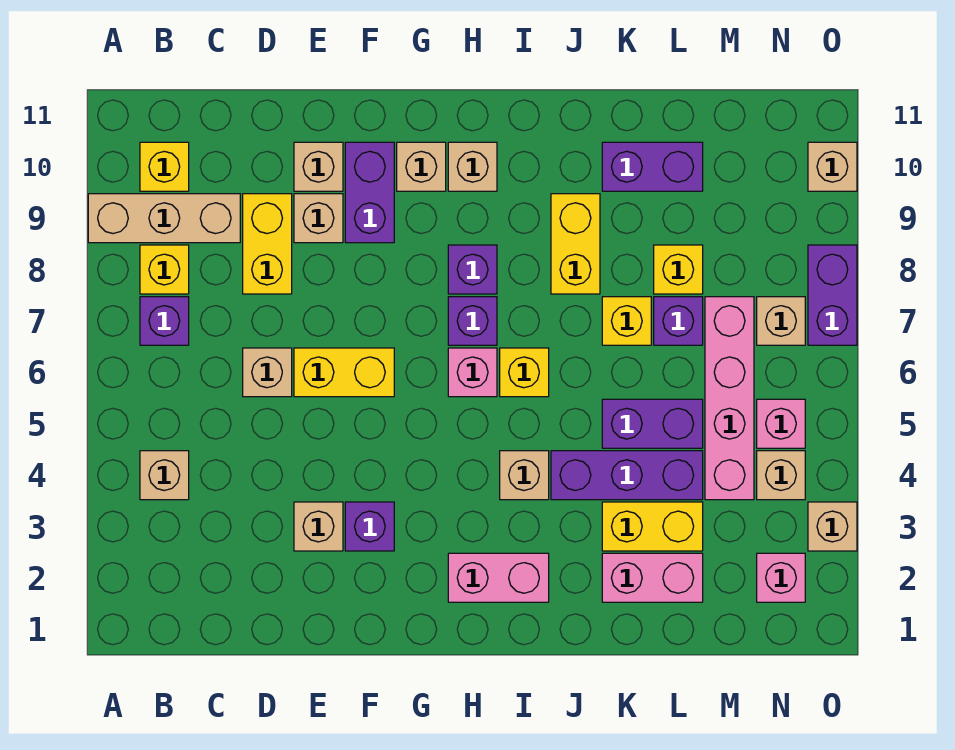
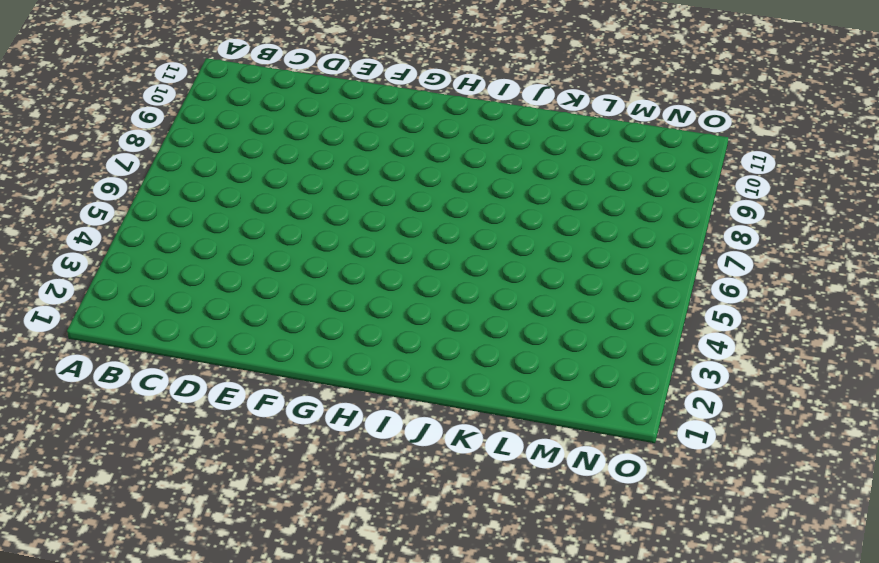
none -> tan 1x3 brick [88,194,240,243]
none -> tan 1x1 brick [140,451,189,500]
none -> purple 1x1 brick [140,297,189,345]
none -> yellow 1x1 brick [140,245,189,294]

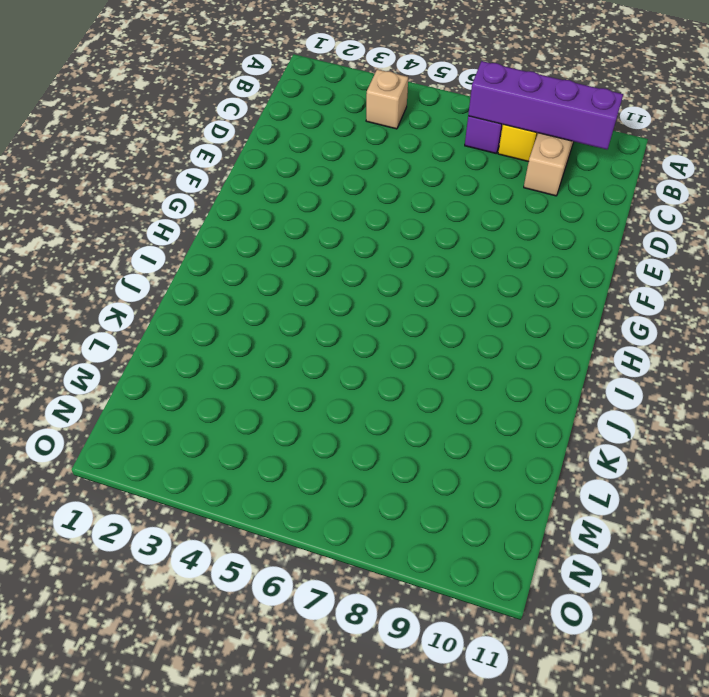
purple 1x4 brick [468,61,623,149] -> none
none -> yellow 1x1 brick [140,142,189,191]
none -> tan 1x1 brick [243,348,292,397]
none -> yellow 1x2 brick [243,194,292,294]
none -> tan 1x1 brick [294,502,343,551]

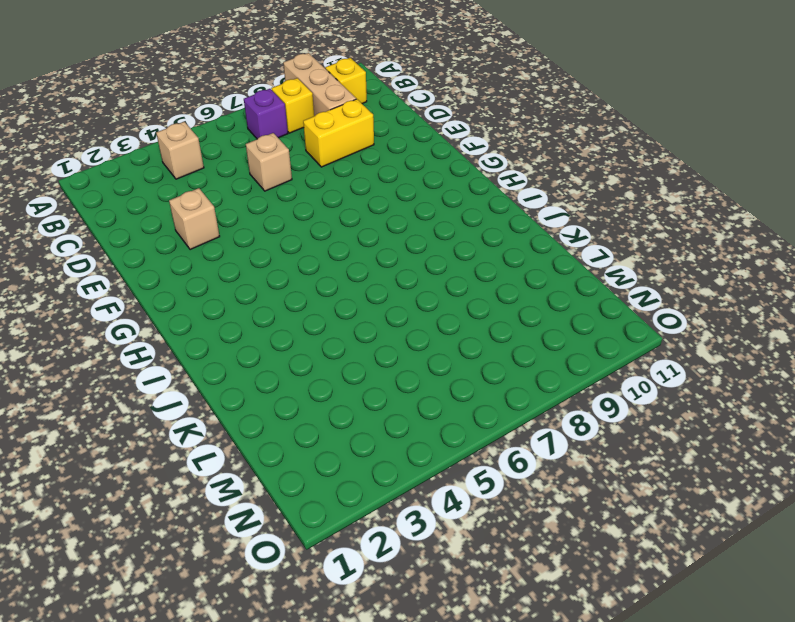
none -> yellow 1x2 brick [294,348,394,397]
none -> tan 1x1 brick [294,194,343,243]
none -> tan 1x1 brick [294,142,343,191]
none -> purple 1x1 brick [345,502,394,551]

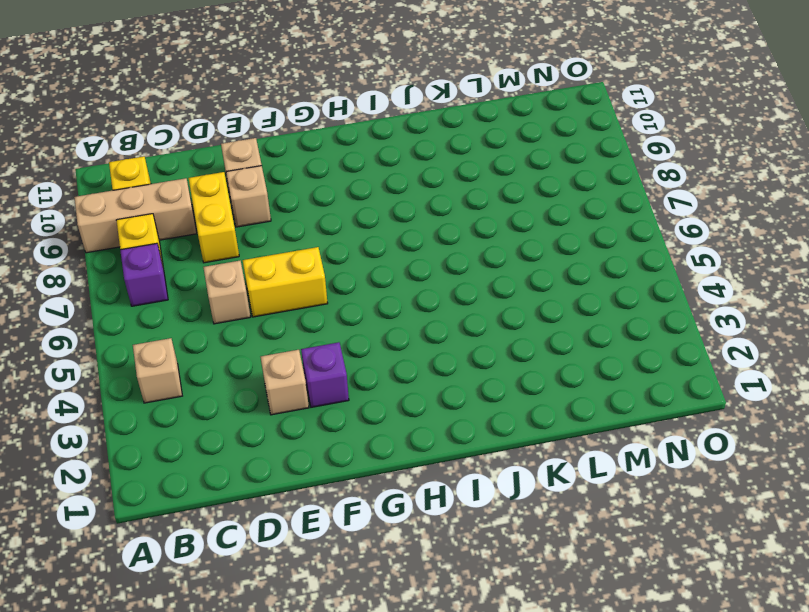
none -> purple 1x2 brick [345,142,394,243]
none -> tan 1x1 brick [397,142,446,191]
none -> pink 1x2 brick [448,553,549,602]
none -> pink 1x1 brick [448,348,497,397]

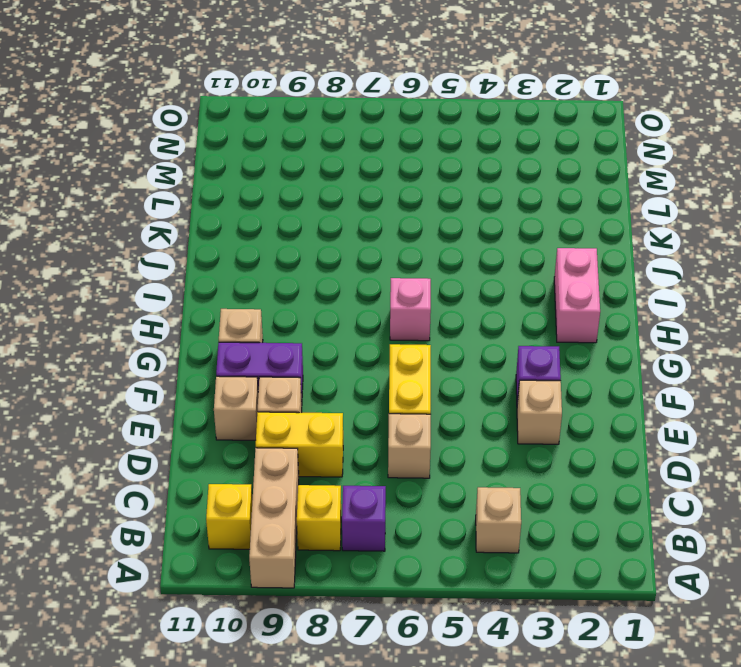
none -> purple 1x1 brick [448,297,497,345]
none -> purple 1x1 brick [448,245,497,294]
none -> tan 1x1 brick [448,142,497,191]
none -> tan 1x1 brick [500,451,549,500]

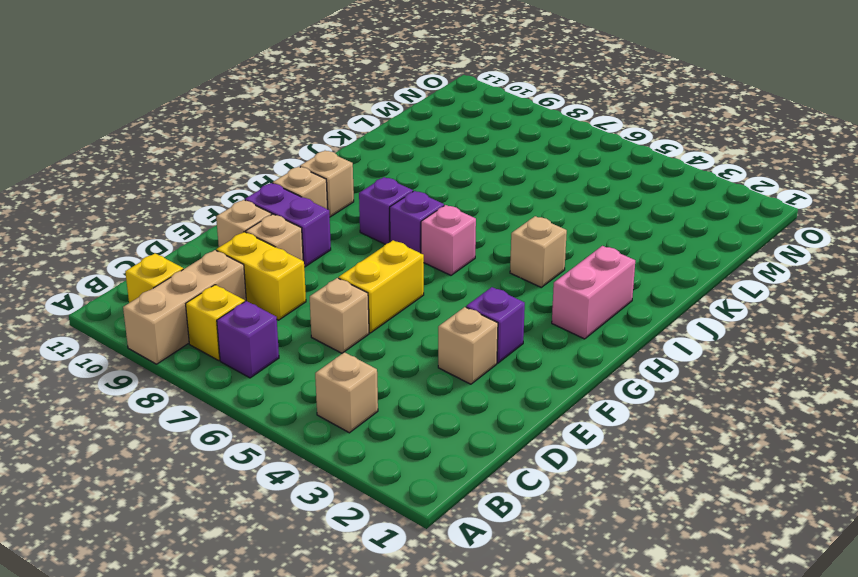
none -> yellow 1x1 brick [500,348,549,397]
none -> purple 1x3 brick [551,451,703,500]
none -> yellow 1x2 brick [551,194,600,294]
none -> pink 1x2 brick [602,553,703,602]

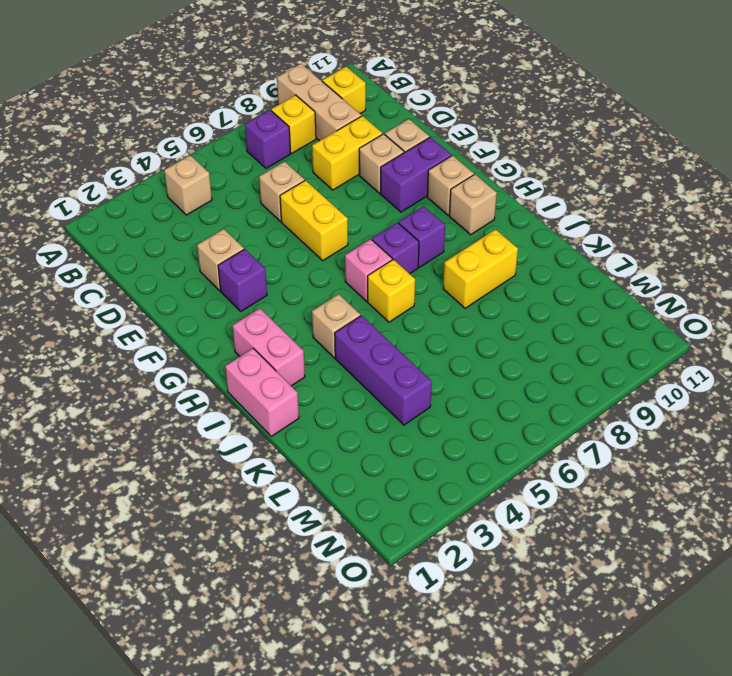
pink 1x2 brick [225,348,299,436] -> pink 1x2 brick moved to [602,553,703,602]
none -> yellow 1x2 brick [602,502,703,551]
none -> purple 1x2 brick [602,399,703,448]
none -> yellow 1x1 brick [602,297,651,345]
none -> purple 1x2 brick [602,142,703,191]

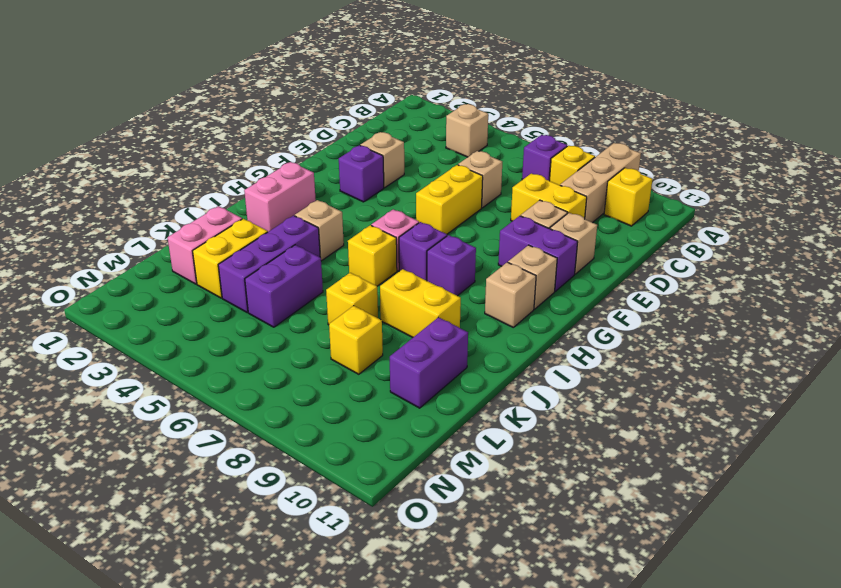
none -> purple 1x1 brick [654,297,703,345]
none -> pink 1x4 brick [705,297,754,500]
none -> pink 1x1 brick [757,553,805,602]
none -> tan 1x1 brick [757,451,805,500]

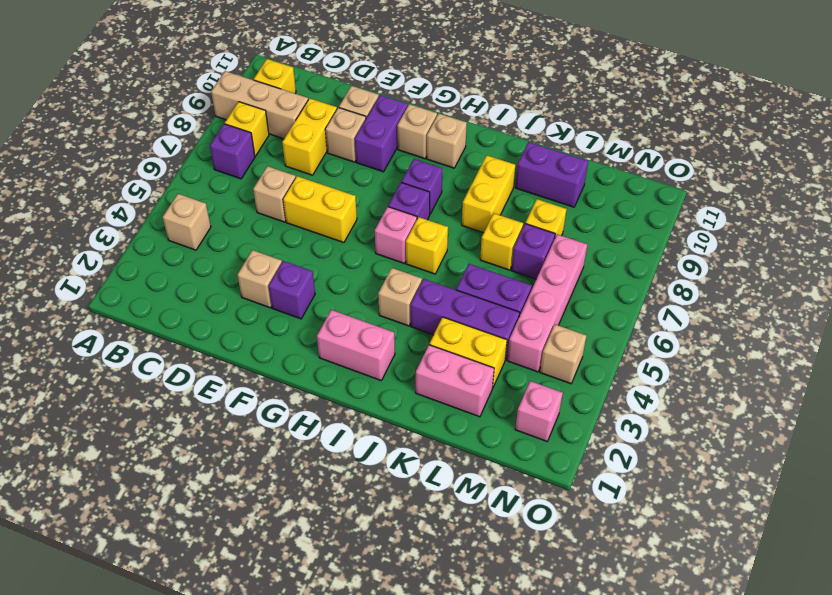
none -> pink 1x1 brick [757,399,805,448]
none -> tan 1x1 brick [757,297,805,345]
none -> tan 1x1 brick [808,502,857,551]
none -> purple 1x2 brick [808,245,857,345]

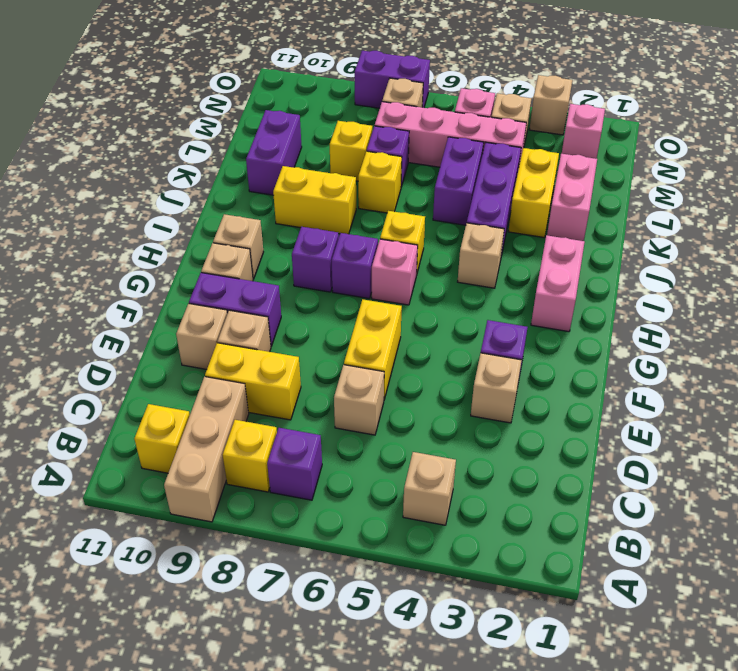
none -> tan 1x1 brick [808,142,857,191]

